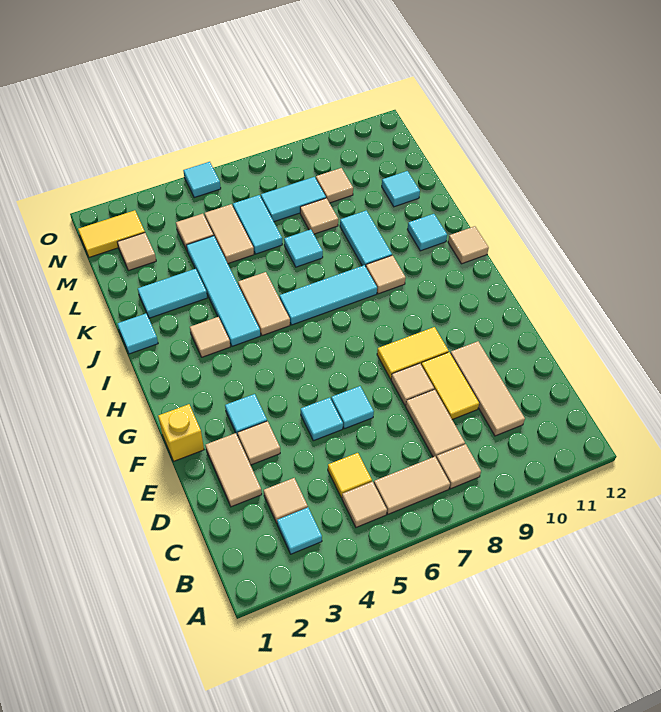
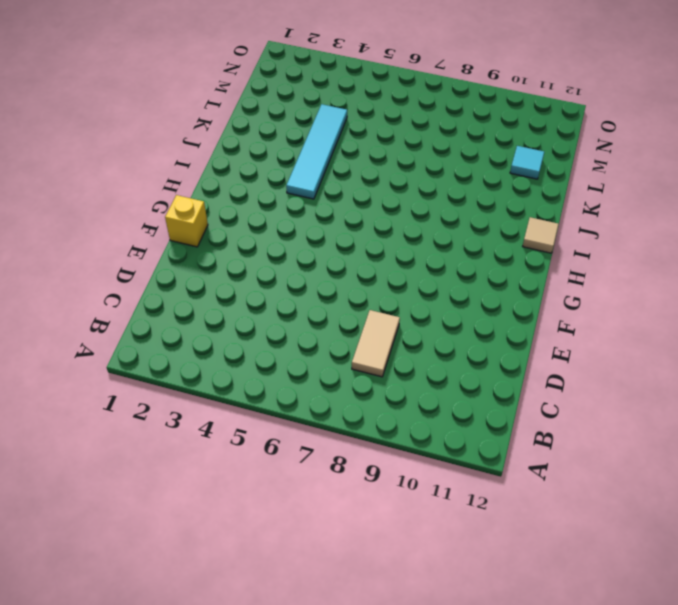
none -> cyan 1x1 tile [277,508,322,554]
none -> tan 1x1 tile [342,482,387,527]
none -> tan 1x2 tile [374,457,450,514]
none -> tan 1x1 tile [436,444,481,489]

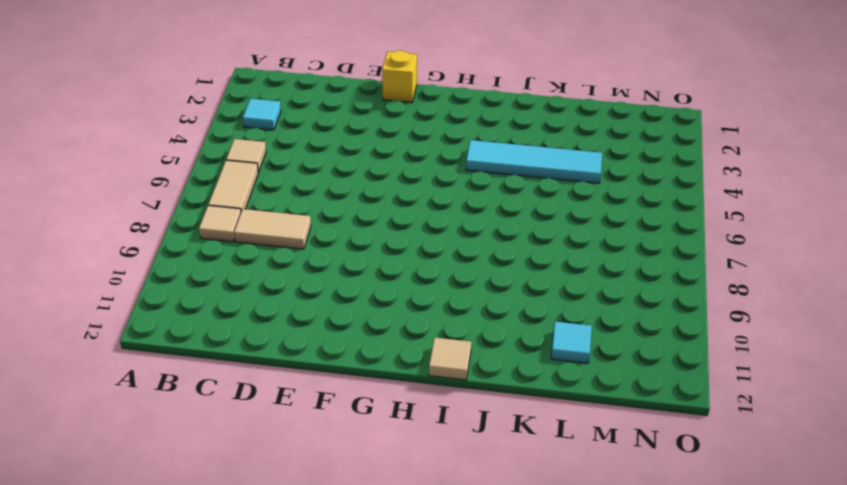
none -> tan 1x1 tile [264,478,308,523]
none -> yellow 1x1 tile [328,453,372,498]
none -> tan 1x3 tile [450,341,525,436]
none -> tan 1x2 tile [206,433,262,507]

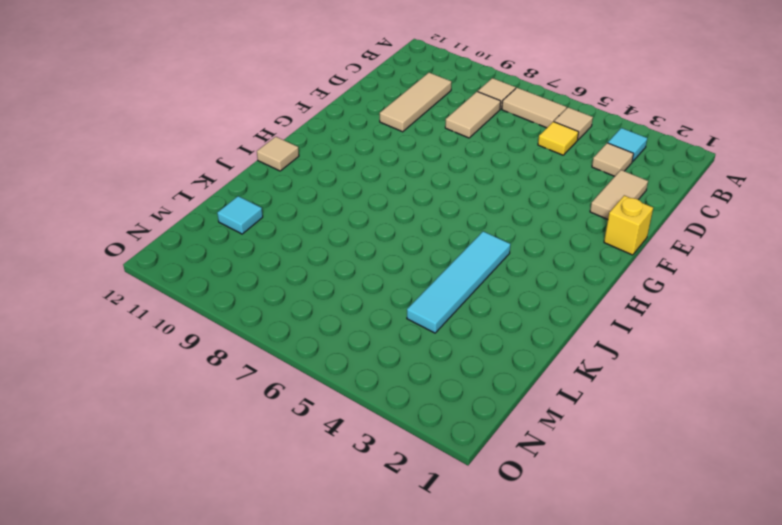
none -> yellow 1x2 tile [421,352,479,419]
none -> tan 1x1 tile [238,421,280,465]
none -> cyan 1x1 tile [301,398,343,441]
none -> cyan 1x1 tile [331,386,374,429]

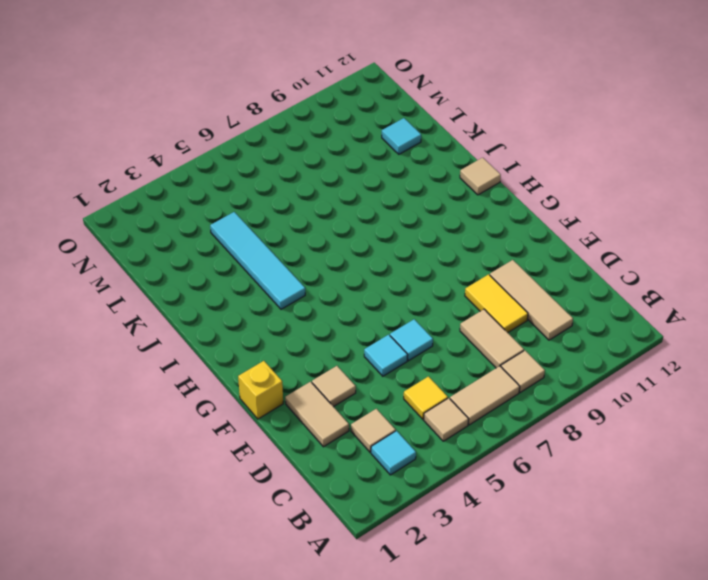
none -> tan 1x1 tile [391,363,434,405]
none -> cyan 1x1 tile [225,394,267,436]
none -> yellow 1x2 tile [377,327,449,379]
none -> tan 1x1 tile [190,317,230,357]

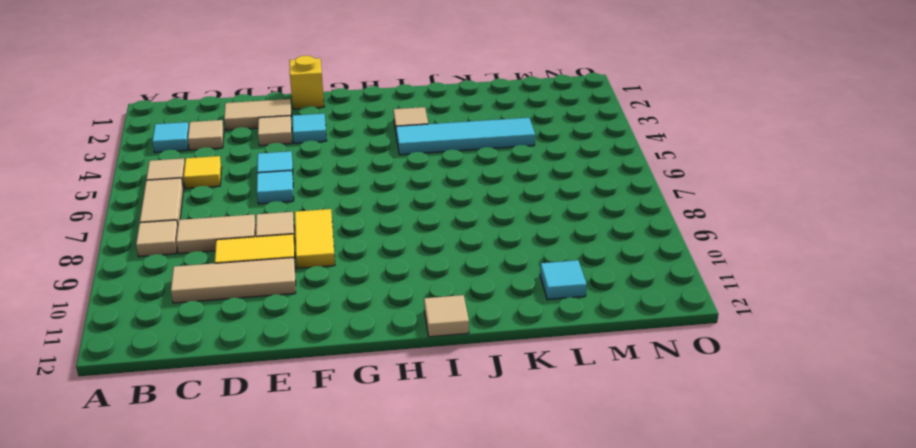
none -> tan 1x2 tile [238,272,290,336]
none -> cyan 1x3 tile [280,265,377,325]
none -> tan 1x1 tile [366,255,406,294]
none -> cyan 1x1 tile [118,313,158,354]

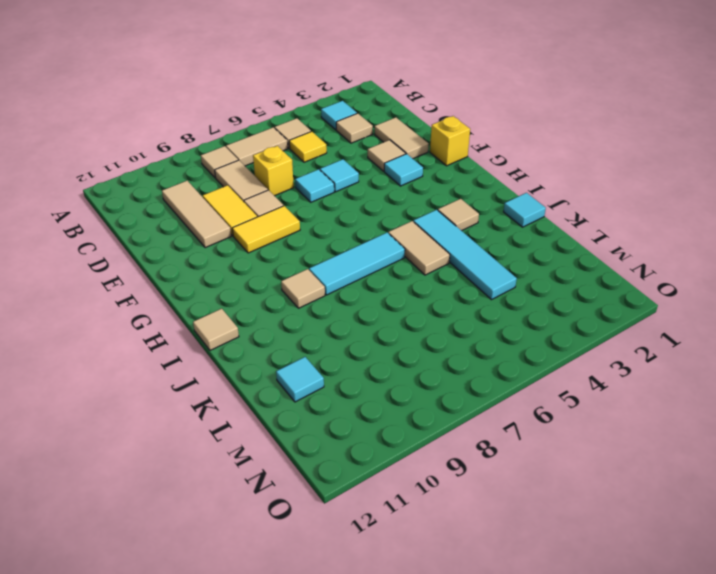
yellow 1x1 brick [253,146,294,196] -> none
none -> cyan 1x2 tile [340,211,392,266]
none -> cyan 1x1 tile [407,214,447,251]
none -> cyan 1x2 tile [138,269,207,318]
none -> cyan 1x1 tile [284,229,323,267]

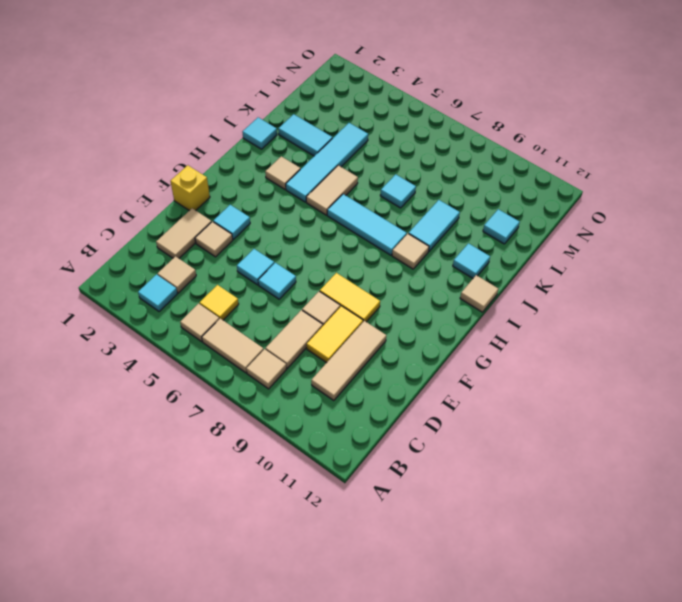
none -> tan 1x2 tile [205,204,254,264]
none -> cyan 1x2 tile [233,195,282,254]
none -> tan 1x1 tile [300,198,338,234]
none -> tan 1x1 tile [117,233,156,271]

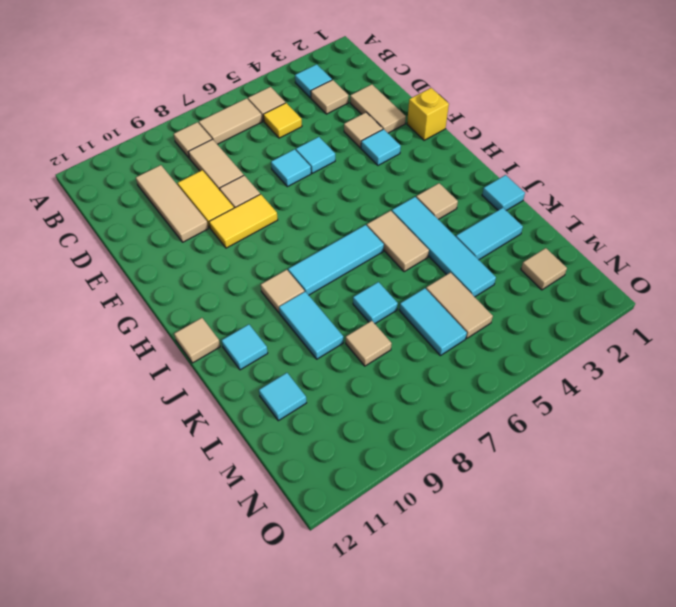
none -> tan 1x1 tile [176,214,214,250]
none -> cyan 1x2 tile [261,177,326,222]
none -> tan 1x1 tile [316,168,353,203]
none -> yellow 1x2 tile [78,210,145,257]

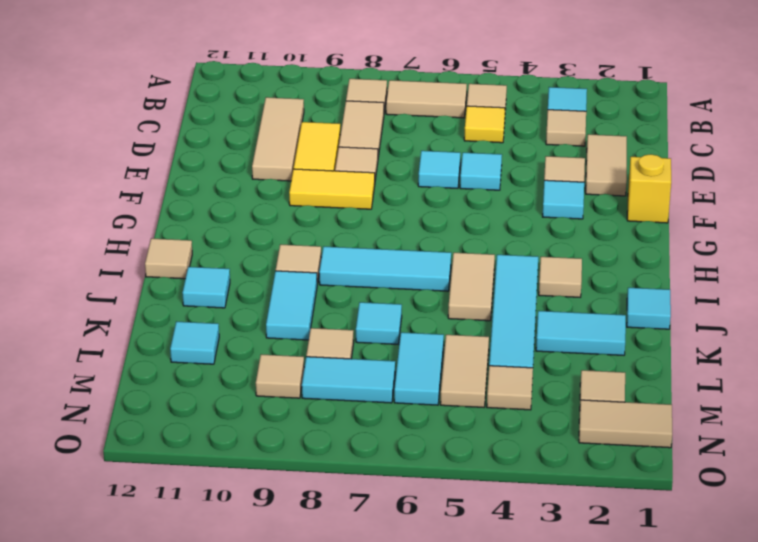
tan 1x2 tile [579,400,672,448] -> yellow 1x2 tile [78,210,145,257]
none -> cyan 1x1 tile [183,162,221,198]

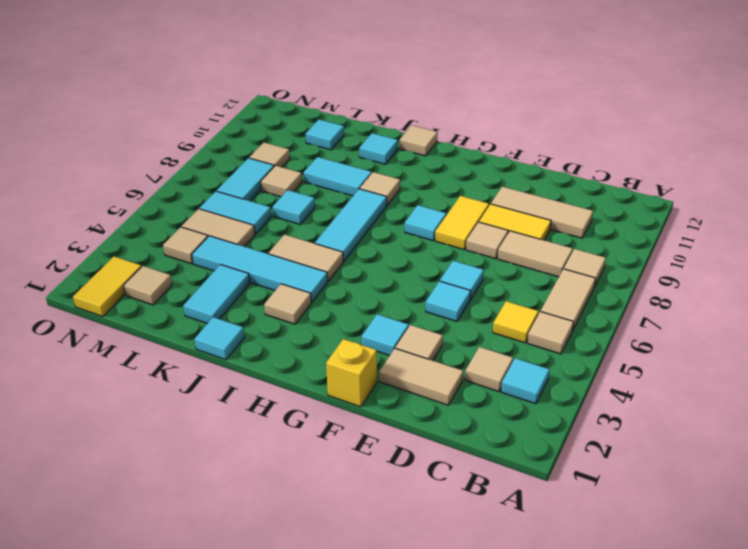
cyan 1x1 tile [405,205,446,241] -> cyan 1x1 tile moved to [183,162,221,198]

